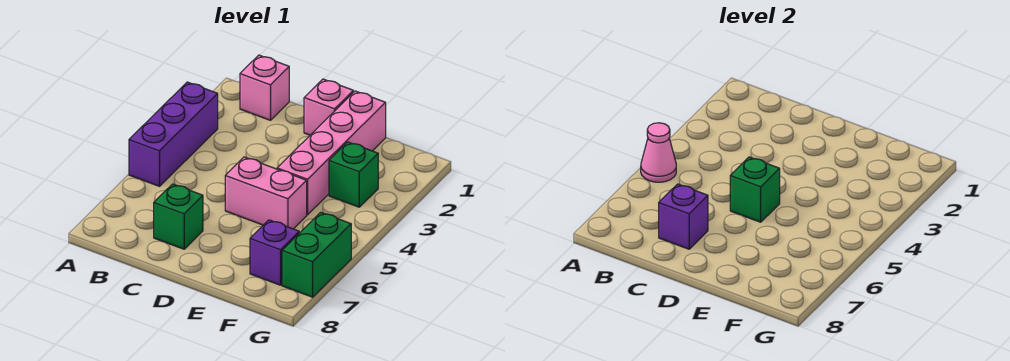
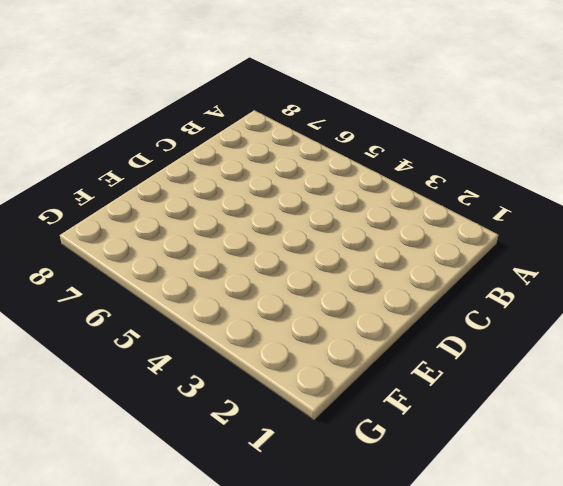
none -> purple 1x3 brick [129,82,218,186]
none -> pink 1x1 brick [240,55,289,120]
none -> green 1x1 brick [154,184,203,249]

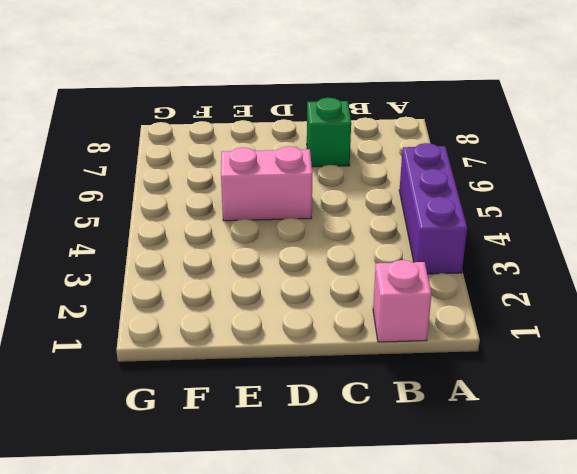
none -> pink 1x1 brick [304,79,353,135]
none -> pink 1x4 brick [277,91,386,215]
none -> green 1x1 brick [329,142,378,207]

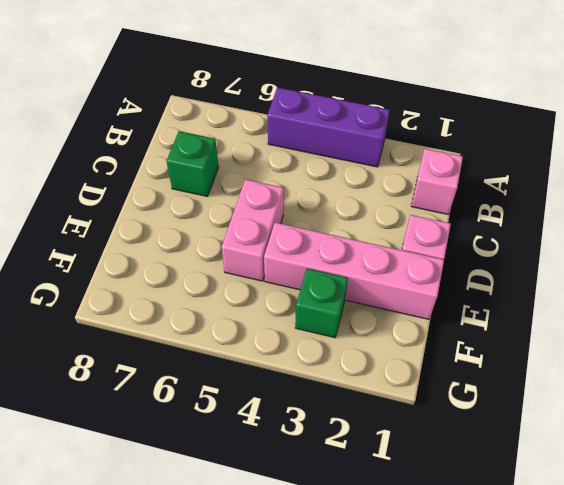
none -> purple 1x1 brick [250,220,299,285]
none -> green 1x2 brick [282,212,351,297]
none -> pink 1x1 cone [641,123,676,182]

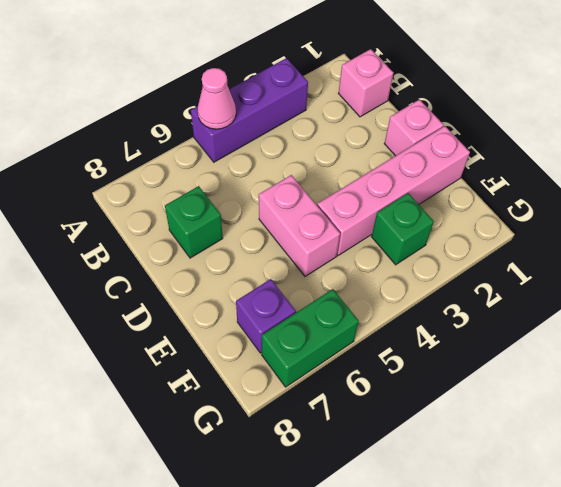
none -> purple 1x1 brick [659,184,708,249]
none -> green 1x1 brick [730,157,780,222]

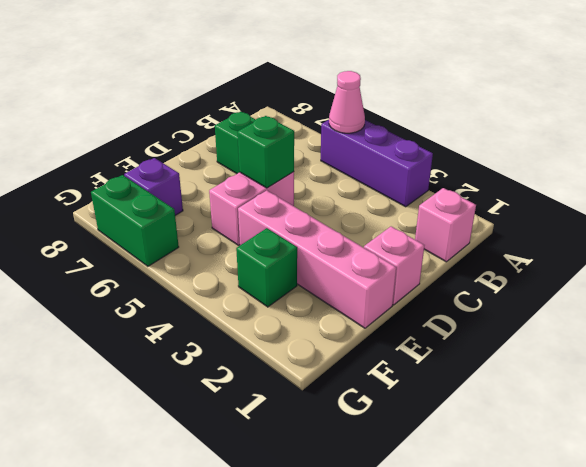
none -> purple 1x1 brick [659,184,708,249]

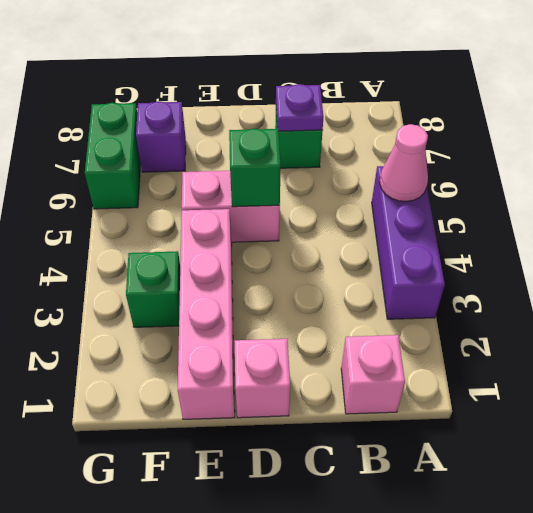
purple 1x1 plate [276,84,324,131] -> purple 1x1 brick [659,184,708,249]

